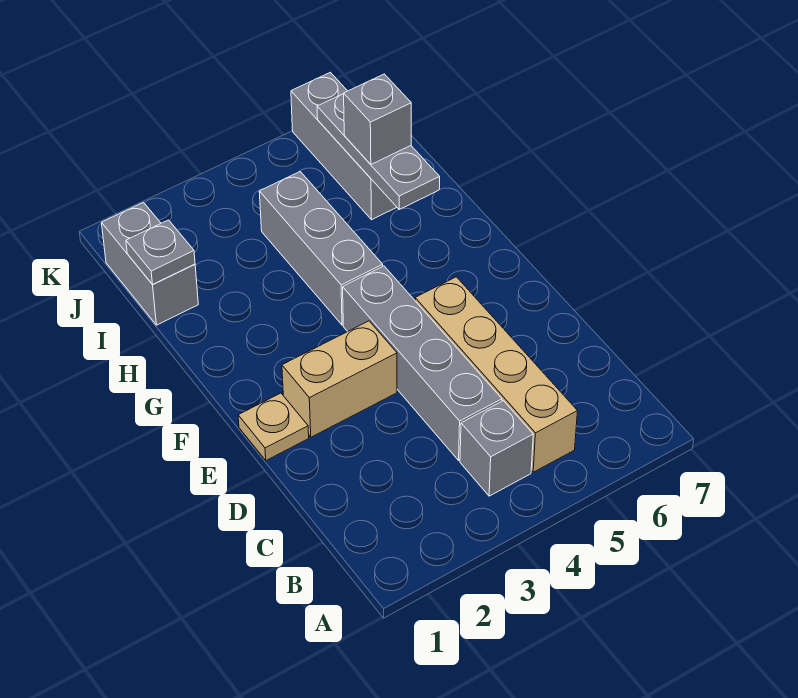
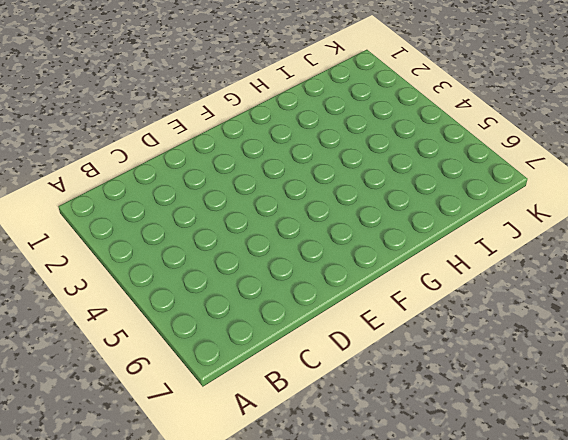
none -> grey 1x1 brick [460,401,533,496]
none -> tan 1x4 brick [415,277,577,472]

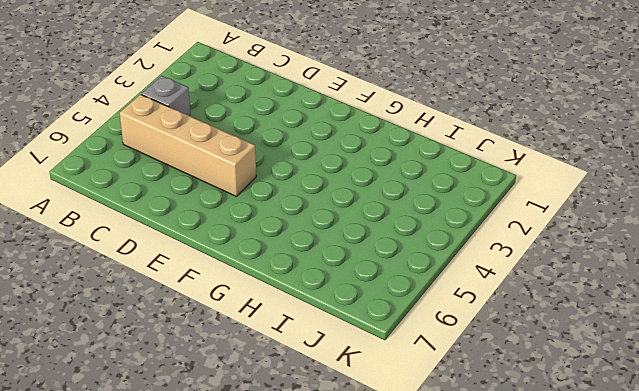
none -> grey 1x4 brick [343,266,502,460]
none -> tan 1x1 plate [238,393,309,460]

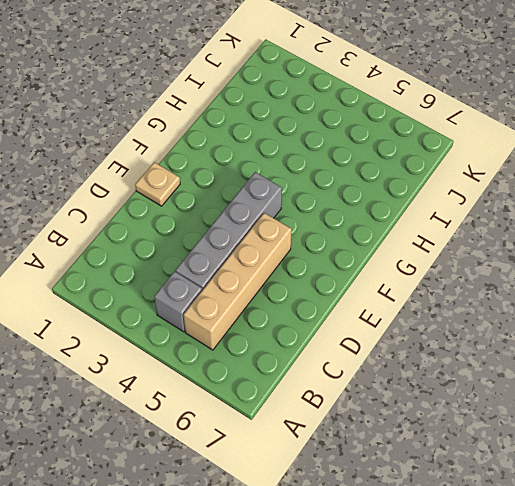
none -> tan 1x2 brick [282,321,397,437]
none -> grey 1x3 brick [259,172,383,325]

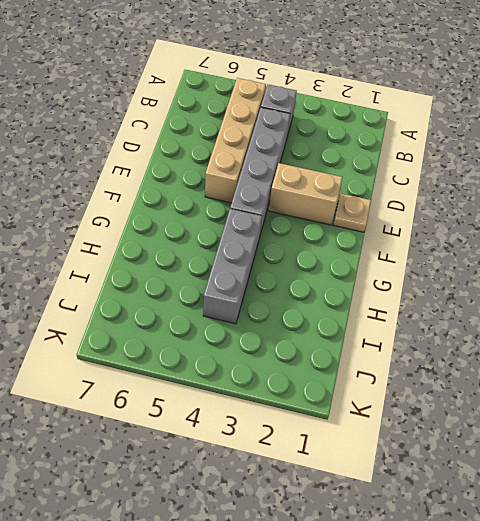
none -> grey 1x2 brick [102,203,198,325]
none -> grey 1x3 brick [291,72,397,220]

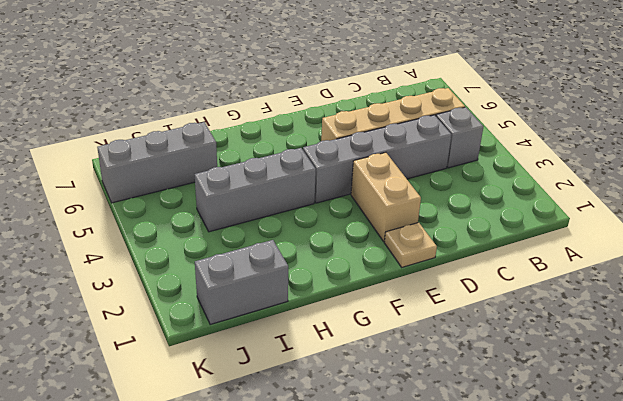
none -> grey 1x3 plate [317,94,440,209]
none -> grey 1x1 plate [126,220,195,284]

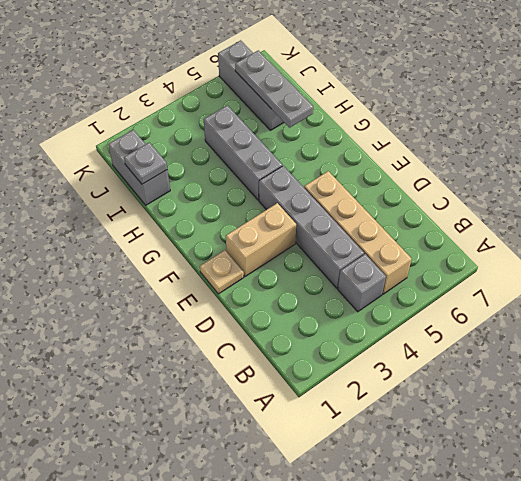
none -> grey 1x1 brick [344,74,411,164]

